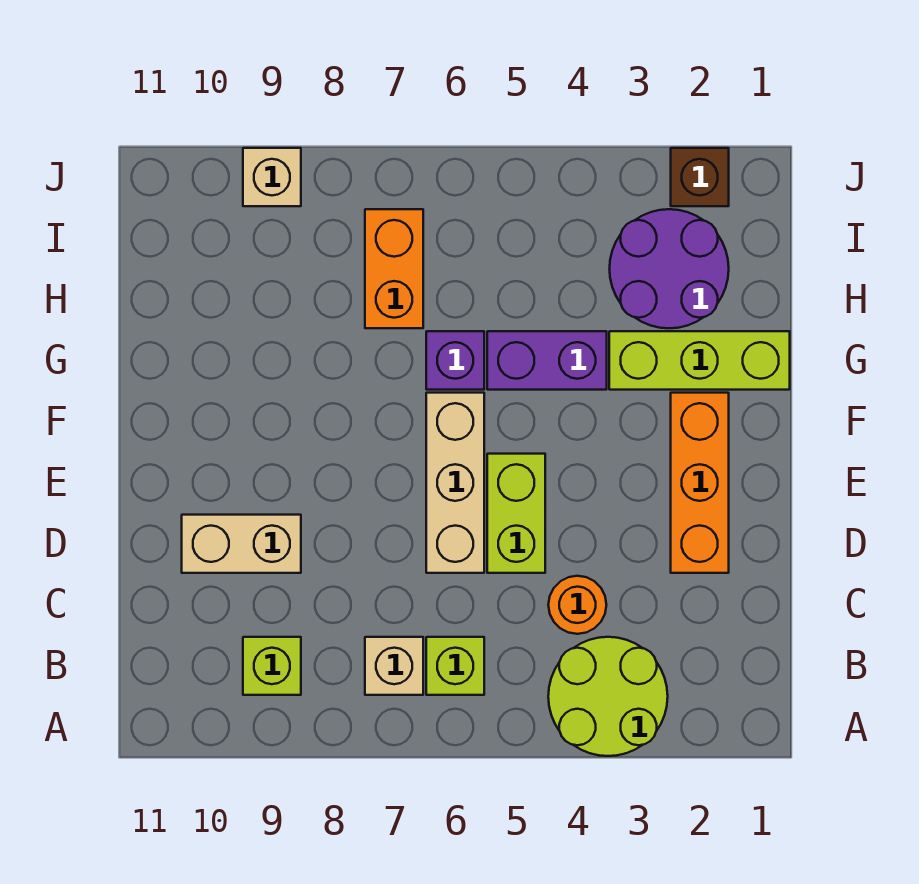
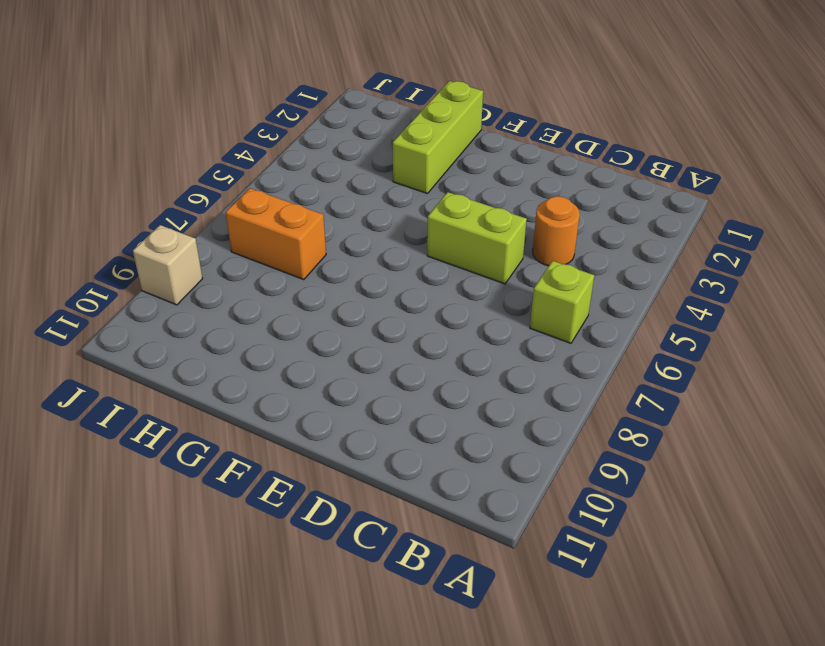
none -> lime 2x2 round brick [548,637,668,756]
none -> tan 1x1 brick [365,637,423,695]
none -> lime 1x1 brick [243,637,301,695]

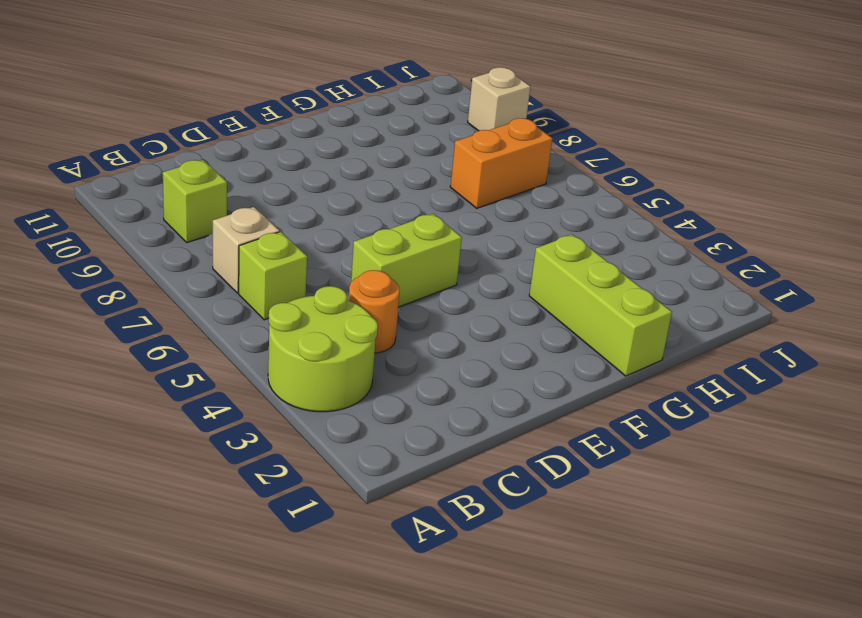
none -> orange 1x3 brick [671,393,729,573]
none -> tan 1x3 brick [426,393,484,573]
none -> tan 1x2 brick [182,515,301,573]

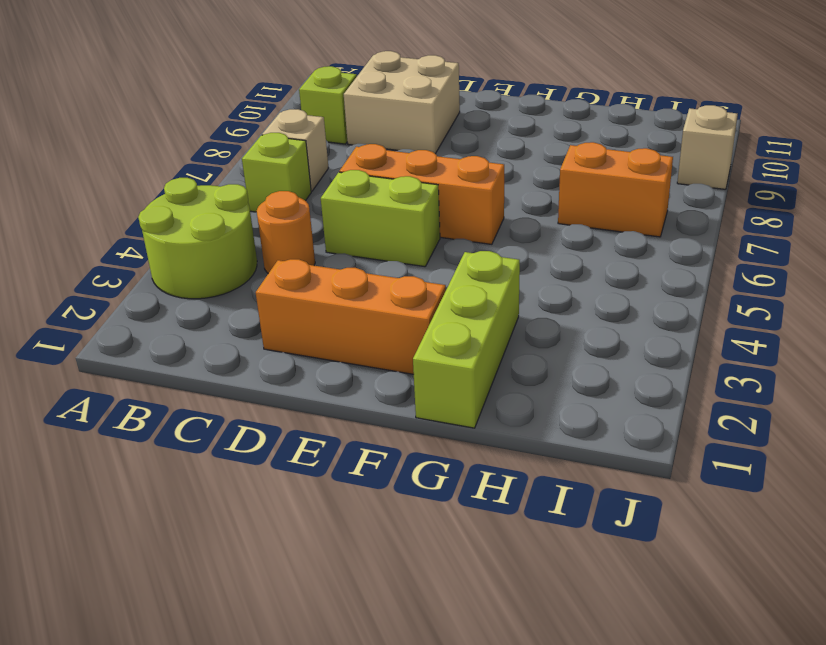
tan 2x2 brick [344,51,460,154] -> tan 1x2 brick [182,515,301,573]
orange 1x3 brick [339,144,504,244] -> tan 1x3 brick [426,393,484,573]
none -> purple 1x2 brick [487,331,607,390]
none -> purple 1x1 brick [426,331,484,390]
none -> purple 2x2 round brick [610,209,729,328]

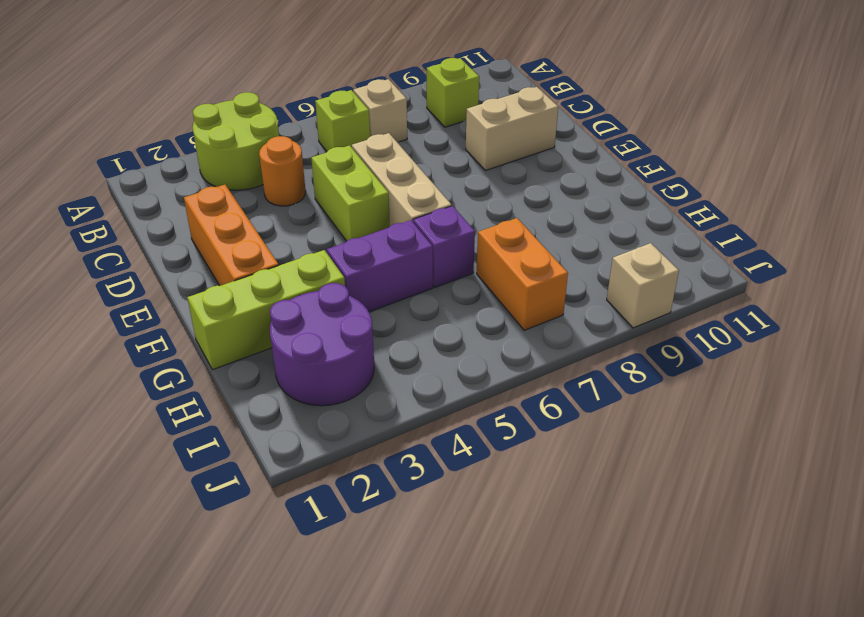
none -> brown 1x1 brick [671,148,729,206]

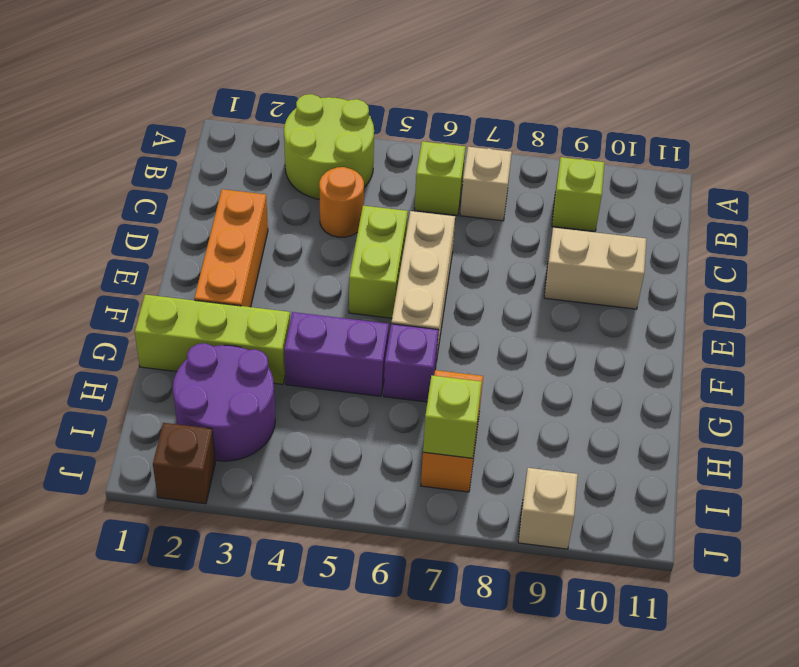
lime 1x1 brick [423,376,482,458] -> none

